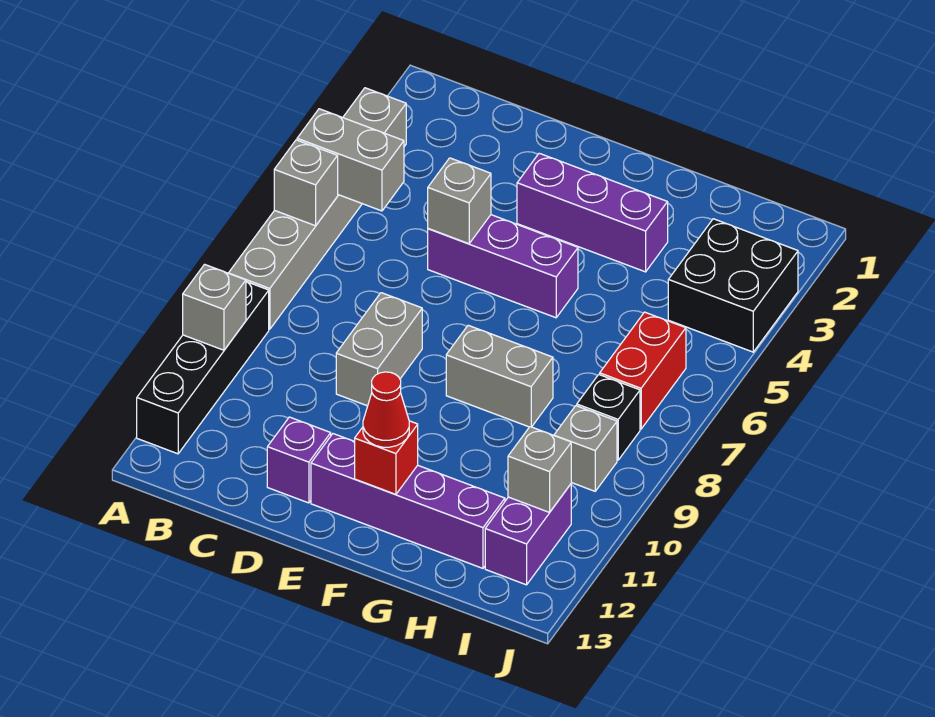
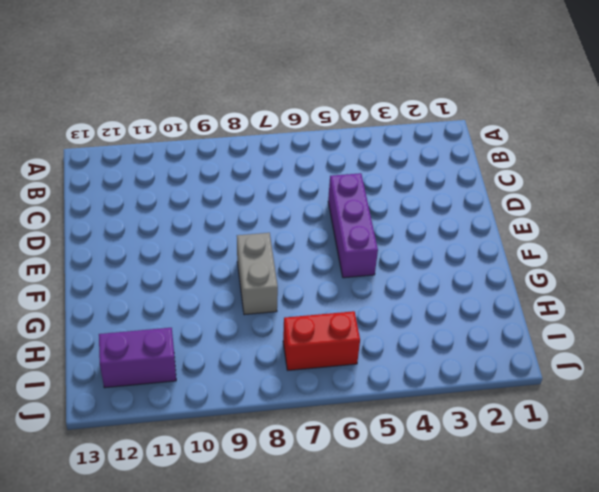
none -> grey 1x6 brick [229,88,406,329]
none -> black 1x4 brick [137,282,269,454]
none -> grey 1x2 brick [336,293,422,406]

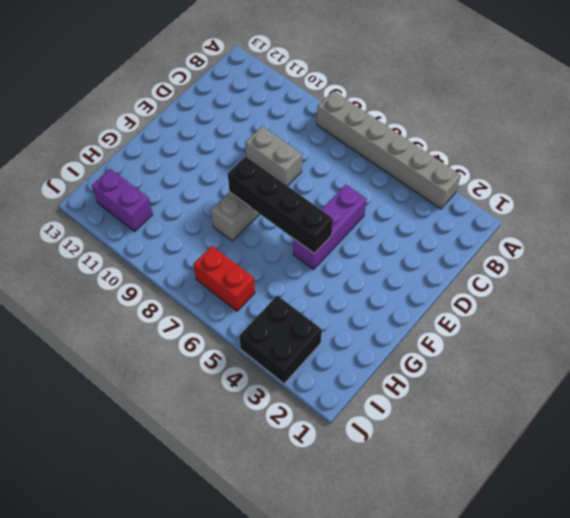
black 1x4 brick [228,156,333,254] -> black 1x4 brick moved to [137,282,269,454]
none -> purple 1x1 brick [267,417,331,503]
none -> purple 1x3 brick [517,153,668,272]
none -> purple 1x4 brick [311,434,505,568]

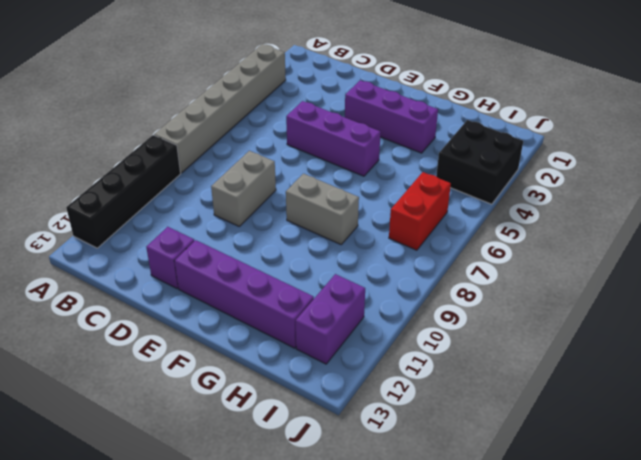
none -> black 1x1 brick [577,375,640,460]
none -> grey 1x1 brick [554,406,617,491]
none -> grey 1x2 brick [297,109,404,211]

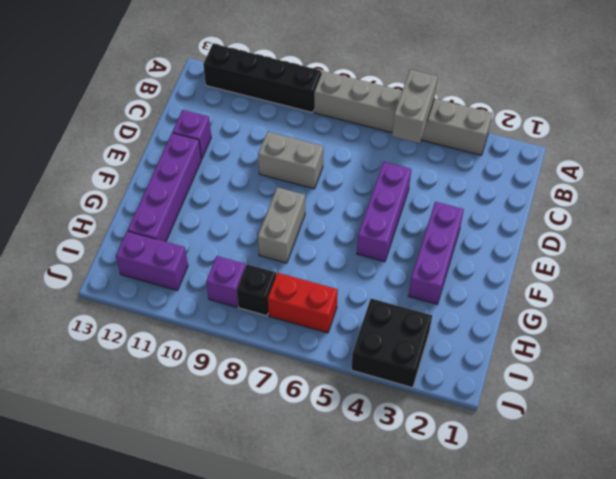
purple 1x1 brick [206,256,246,307] -> grey 1x1 brick [554,406,617,491]
none -> grey 1x1 brick [274,140,338,226]
none -> grey 1x1 brick [183,264,246,350]
none -> grey 1x1 brick [428,158,491,244]

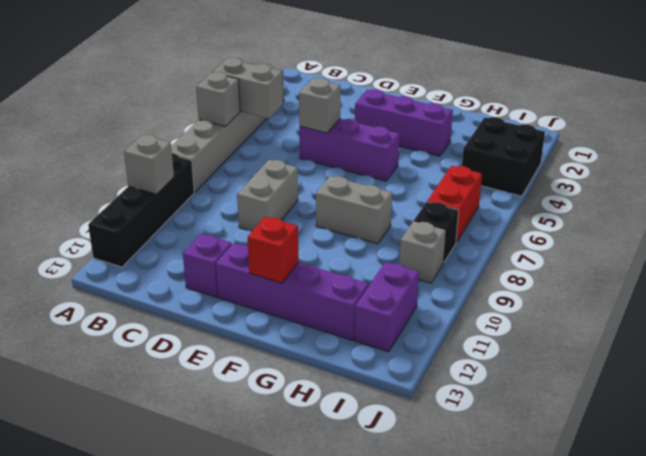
none -> grey 1x1 brick [508,427,571,512]
none -> red 1x1 cone [363,372,409,447]

